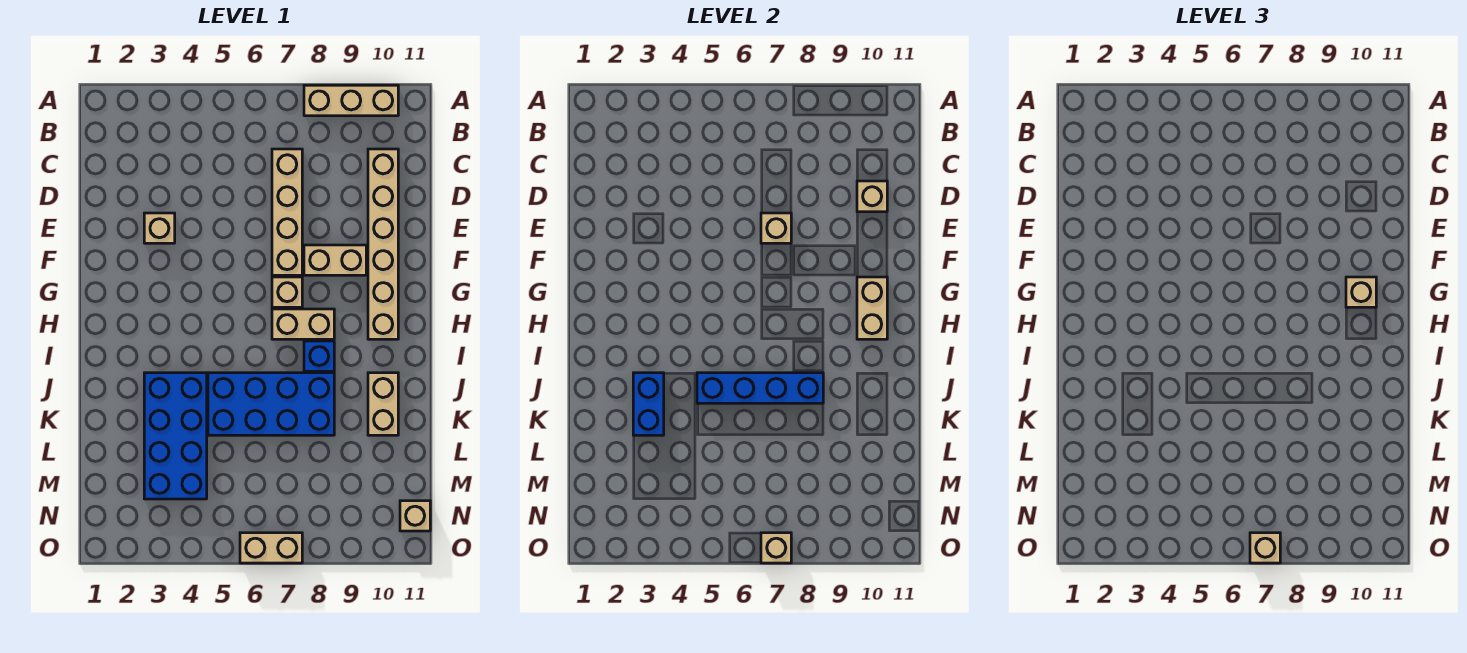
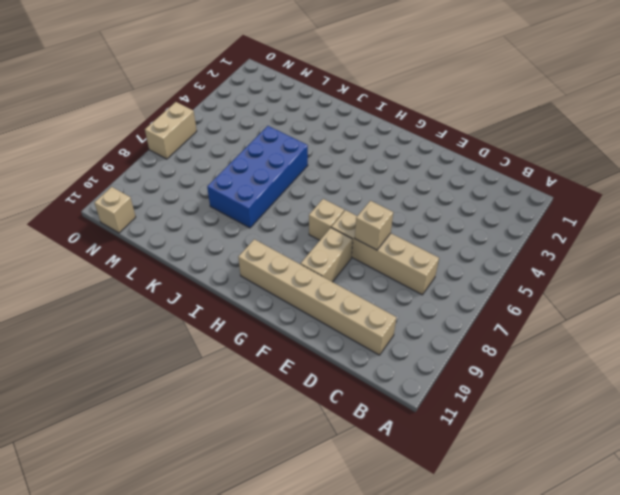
none -> tan 1x3 brick [304,85,398,116]
none -> tan 1x1 brick [144,213,175,243]
none -> tan 1x2 brick [272,309,334,339]

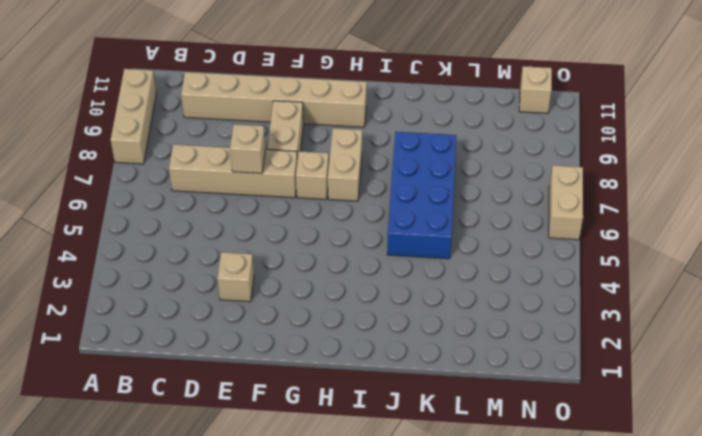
none -> blue 1x1 brick [304,341,334,371]
none -> blue 2x4 brick [144,373,207,499]
none -> tan 1x2 brick [368,373,398,435]

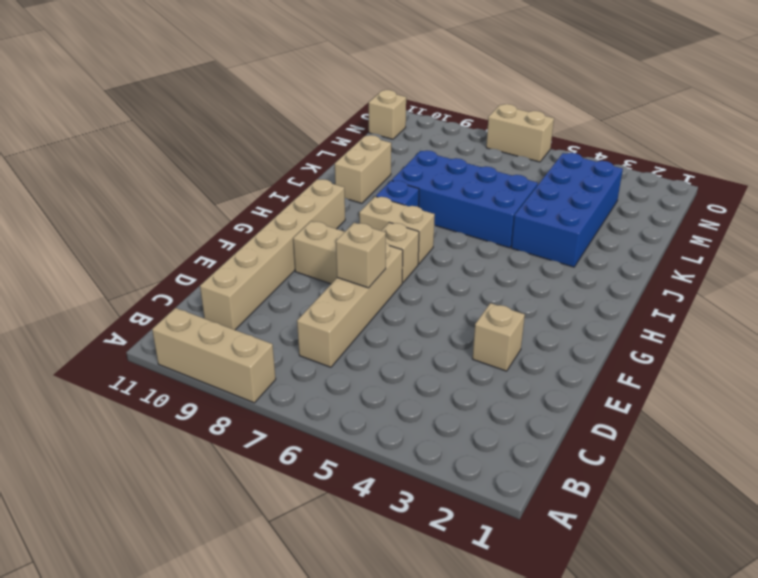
none -> tan 1x1 brick [857,181,887,212]
none -> tan 1x2 brick [857,277,887,339]
none -> blue 1x2 brick [633,373,664,435]

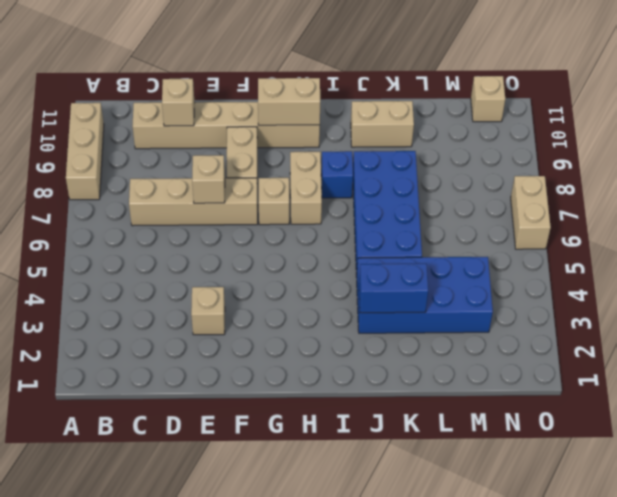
none -> blue 1x4 brick [697,373,823,403]
none -> tan 1x1 brick [761,533,791,563]
none -> tan 1x1 brick [1346,277,1376,307]

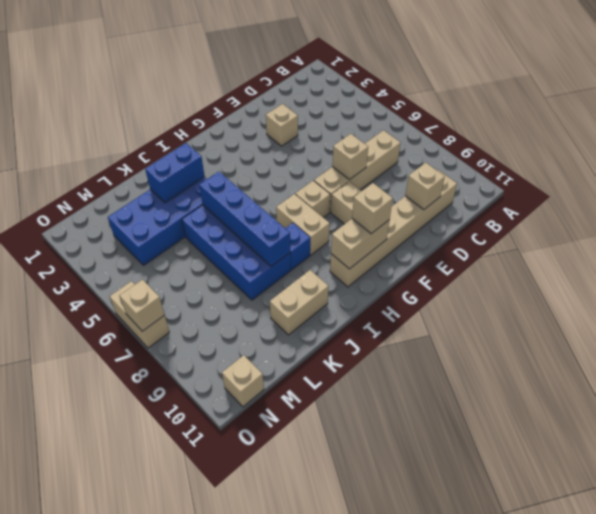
none -> tan 1x3 brick [304,85,398,116]
none -> tan 1x1 brick [1250,533,1280,563]

